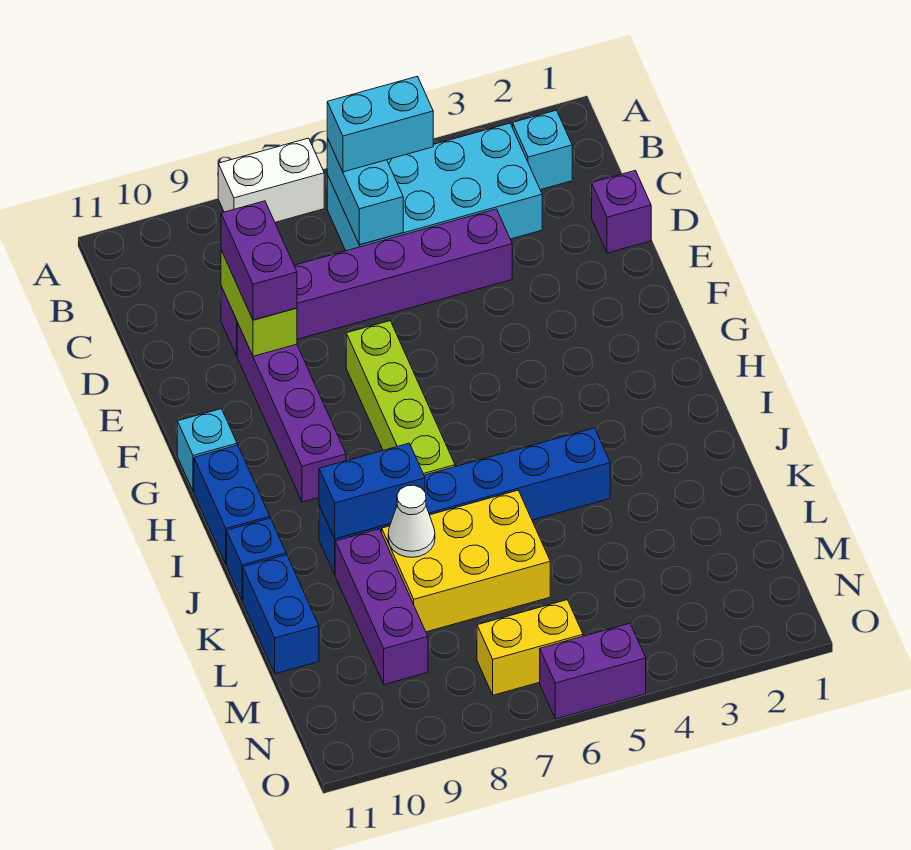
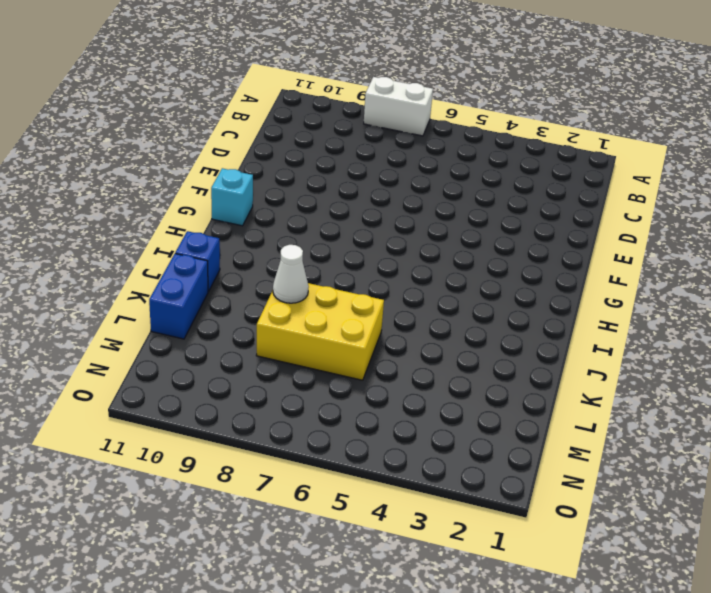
none -> cyan 1x1 brick [513,110,572,190]
none -> cyan 2x4 brick [327,123,542,251]
none -> purple 1x1 brick [592,170,651,253]

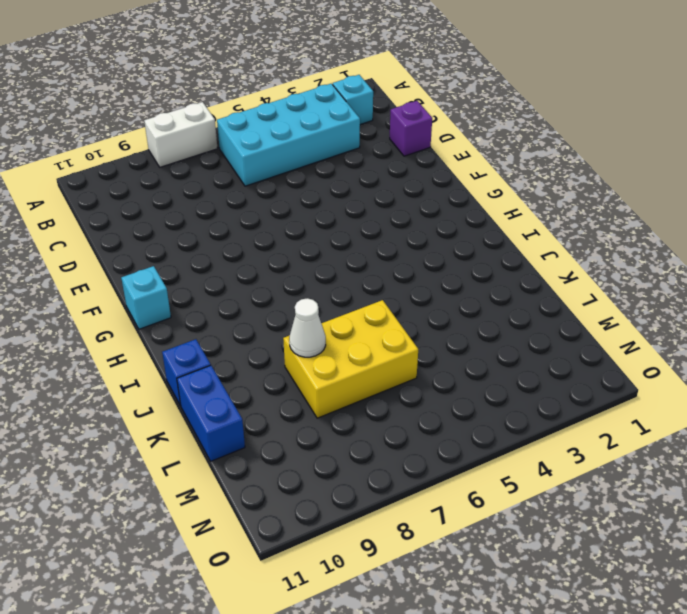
none -> purple 1x6 brick [221,209,512,356]
none -> purple 1x4 brick [237,323,346,502]
none -> lime 1x4 brick [346,321,455,475]

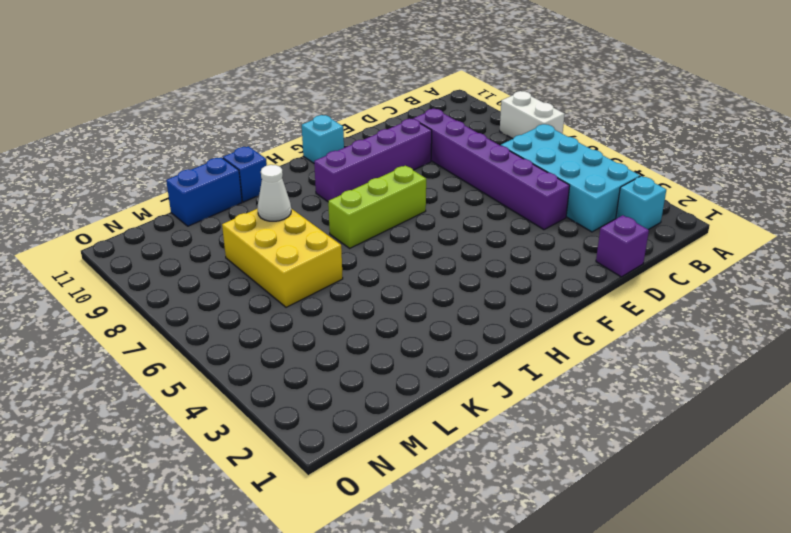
lime 1x3 brick [328,166,426,248] -> lime 1x4 brick [346,321,455,475]
none -> blue 1x2 brick [194,445,270,564]
none -> blue 1x6 brick [319,428,610,574]
none -> purple 1x3 brick [335,529,428,684]

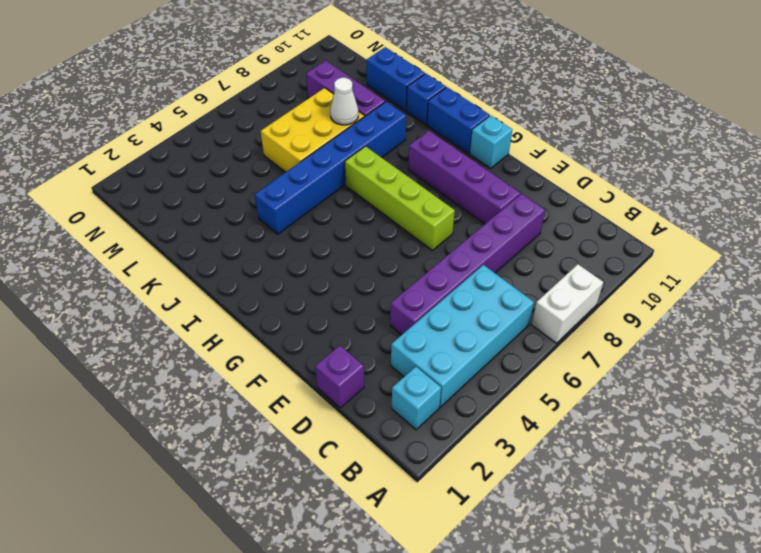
none -> yellow 1x2 brick [477,600,583,695]
none -> purple 1x2 brick [540,623,646,719]
none -> cyan 1x2 brick [327,138,403,245]

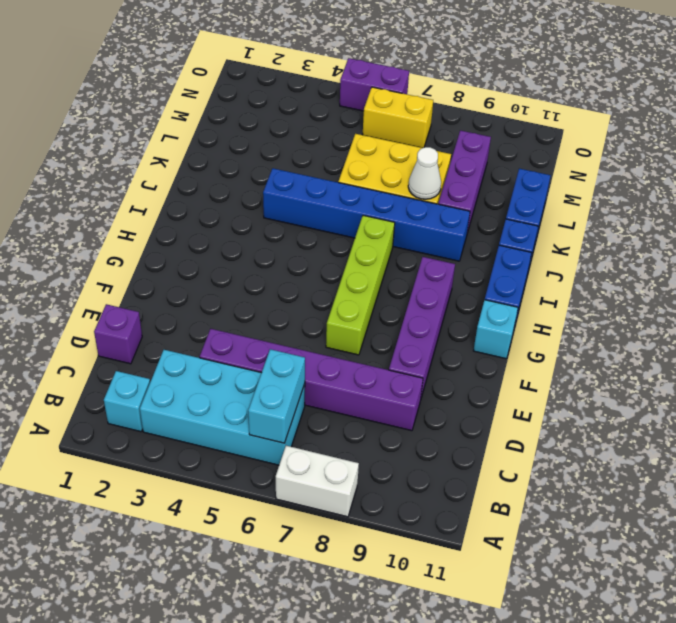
none -> lime 1x2 brick [221,250,297,356]
none -> blue 1x2 brick [319,443,425,539]
none -> cyan 1x2 brick [327,76,433,172]

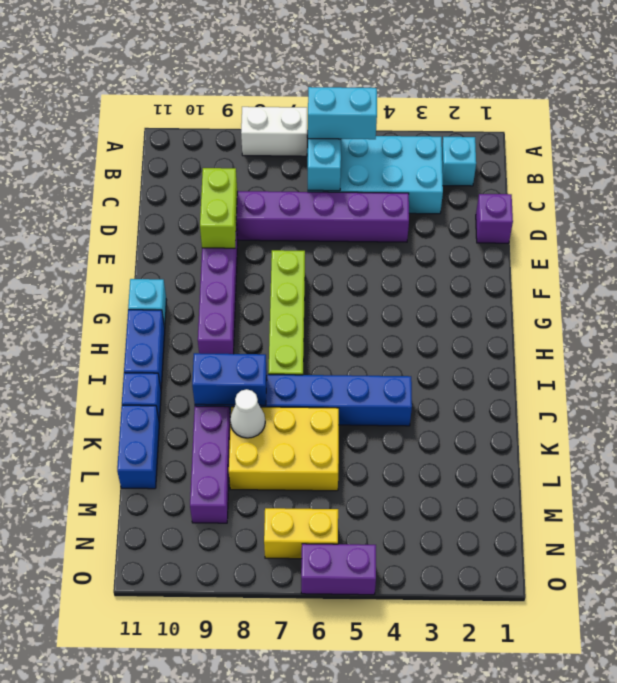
none -> purple 1x2 brick [221,201,297,320]

